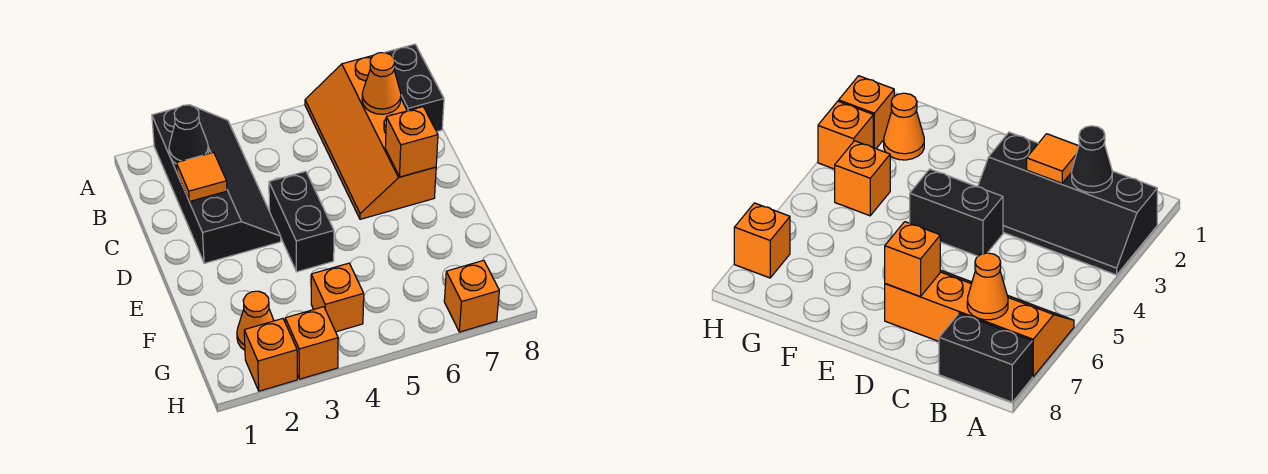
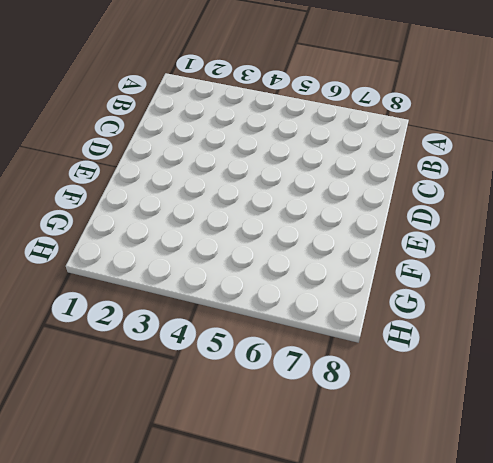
none -> black 2x4 slope [152,108,281,263]
none -> orange 2x4 slope [305,56,436,219]
none -> black 1x2 brick [384,44,444,132]

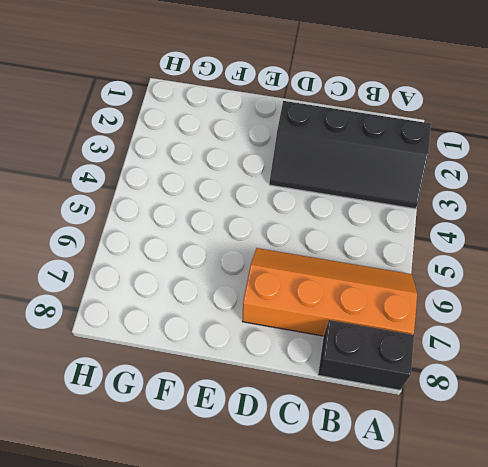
none -> black 1x2 brick [269,171,334,272]
none -> orange 1x1 cone [237,291,274,350]
none -> orange 1x1 brick [311,263,364,332]

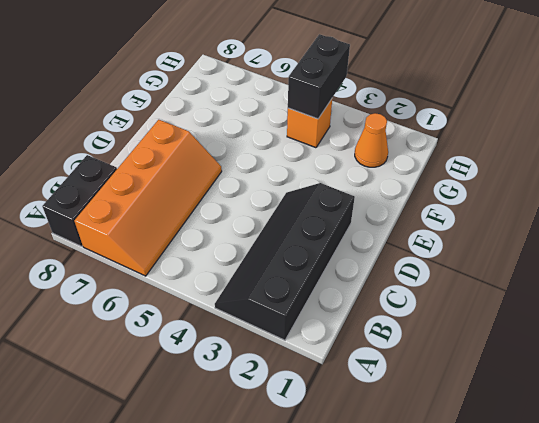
black 1x2 brick [288,34,350,119] -> black 1x2 brick moved to [269,171,334,272]
none -> orange 1x1 brick [244,319,297,391]
none -> orange 1x1 brick [285,307,338,379]
none -> orange 1x1 brick [444,260,499,332]

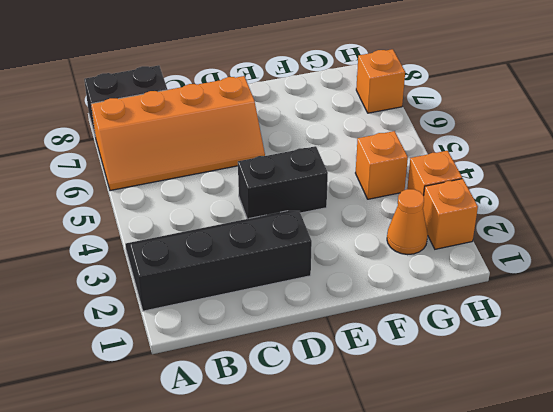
none -> black 1x1 cone [169,105,209,163]
none -> orange 1x1 cone [362,53,401,114]
none -> orange 1x1 tile [176,152,227,201]

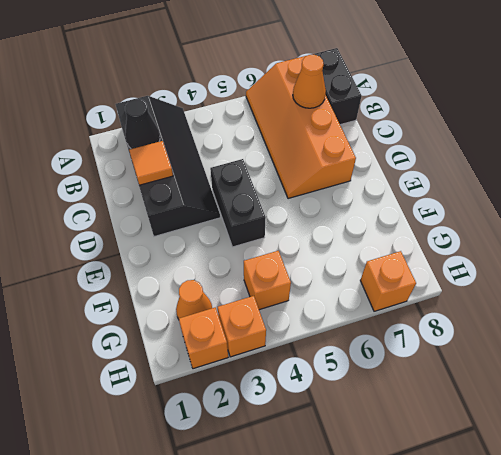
none -> orange 1x1 brick [385,107,438,177]

